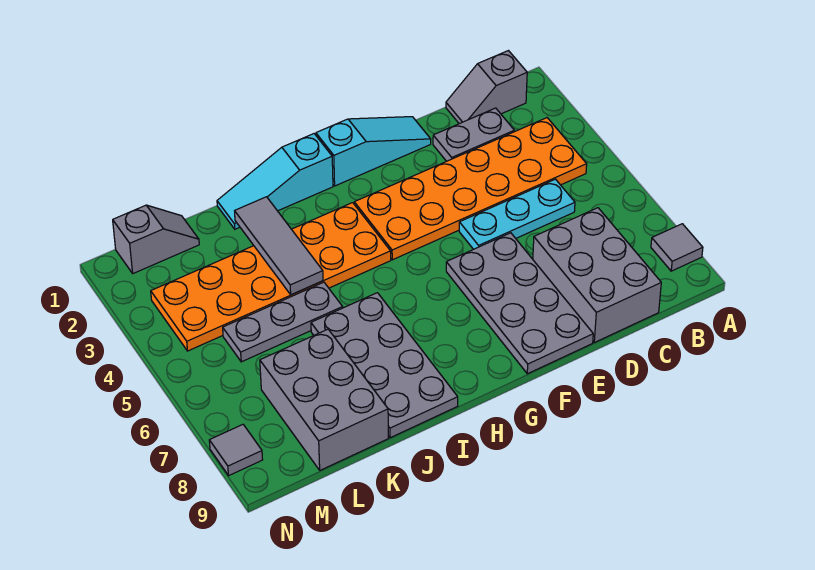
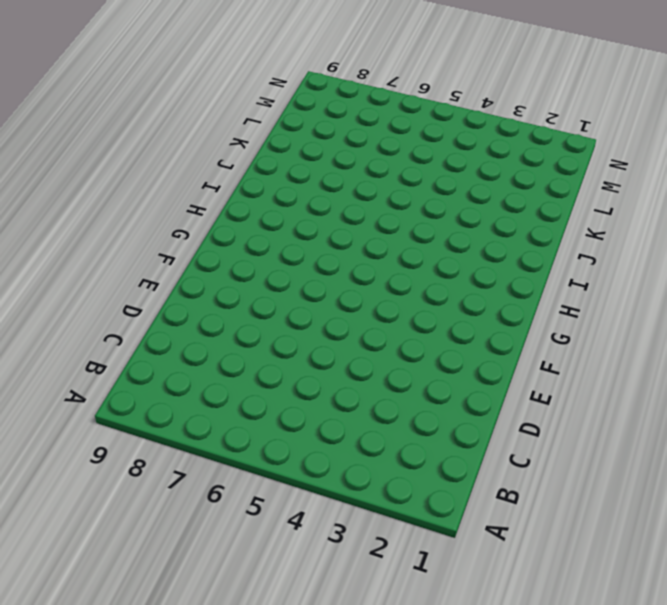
none -> grey 1x1 tile [651,224,703,271]
none -> grey 1x2 slope [446,51,527,124]
none -> orange 2x6 plate [354,118,587,260]

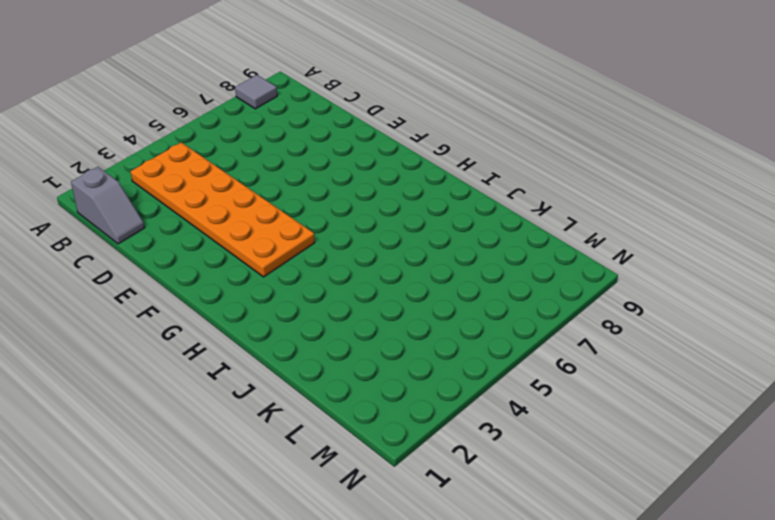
none -> grey 1x2 plate [433,108,514,161]
none -> cyan 1x3 plate [459,179,575,249]
none -> grey 2x3 brick [533,208,661,342]

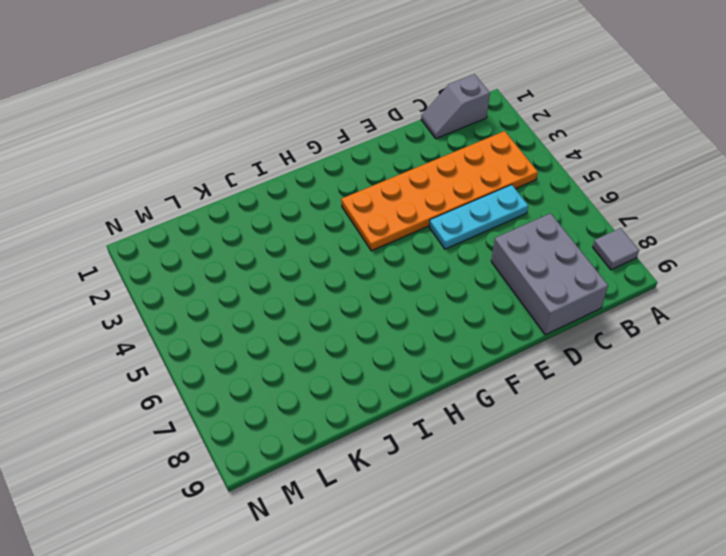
none -> grey 1x2 plate [433,108,514,161]
none -> cyan 1x3 slope [316,117,431,186]
none -> grey 2x4 plate [446,233,593,374]

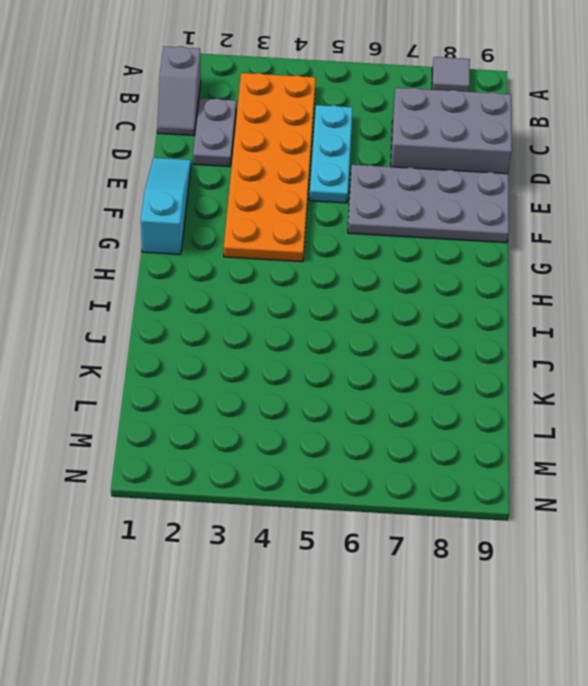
none -> cyan 1x3 slope [217,134,333,229]
none -> orange 2x6 plate [151,203,391,351]
none -> grey 2x4 plate [311,293,458,438]

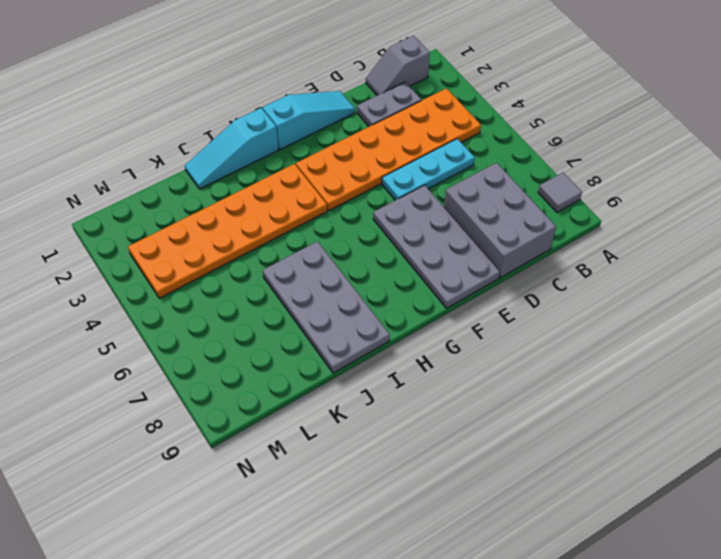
none -> grey 1x3 plate [223,282,343,362]
none -> grey 2x3 brick [260,329,388,470]
none -> grey 1x2 slope [113,205,199,273]

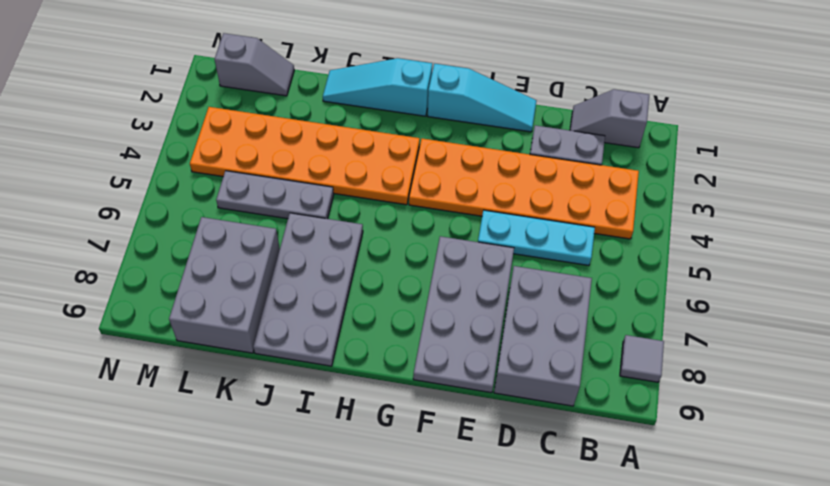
none -> grey 1x1 tile [209,425,263,475]
none -> grey 1x3 tile [235,197,323,295]

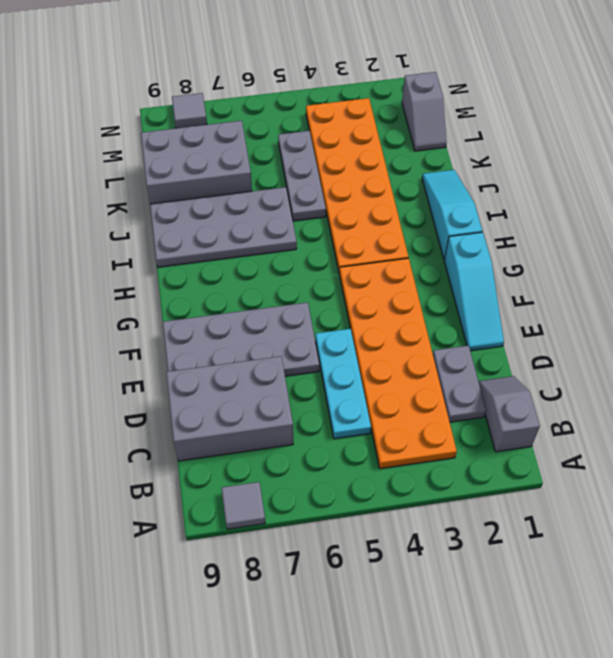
none -> grey 1x3 tile [235,197,323,295]

